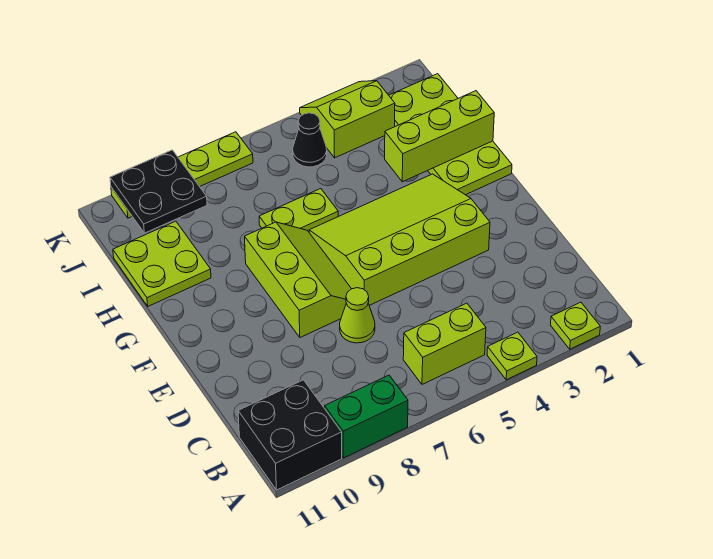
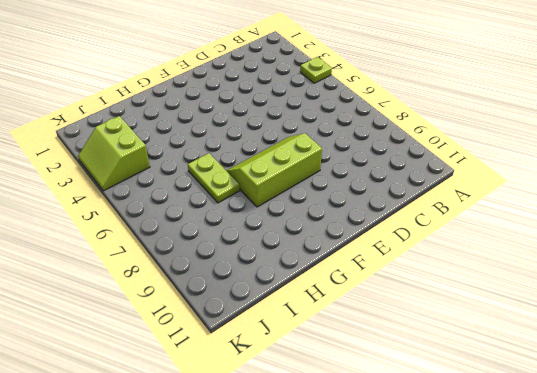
none -> lime 1x1 plate [551,302,600,349]
none -> green 1x2 brick [325,375,408,458]
none -> black 2x2 brick [238,380,342,490]

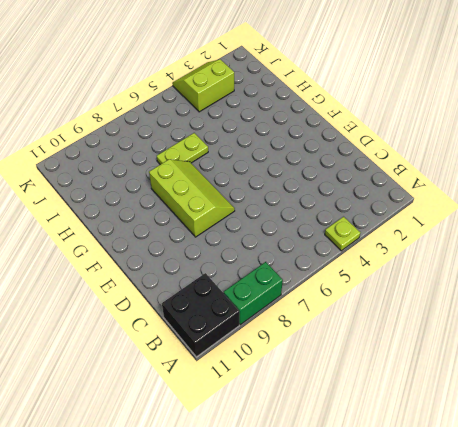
none -> lime 1x1 plate [551,302,600,349]
none -> lime 1x2 brick [403,303,486,384]
none -> lime 1x1 cone [340,288,375,343]

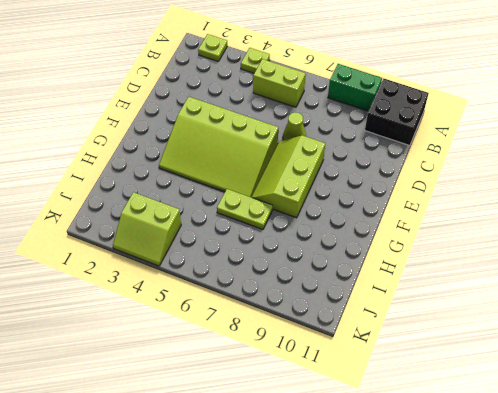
none -> lime 2x4 plate [389,74,512,195]
none -> lime 2x2 plate [113,221,211,306]
none -> black 1x1 cone [293,113,327,167]

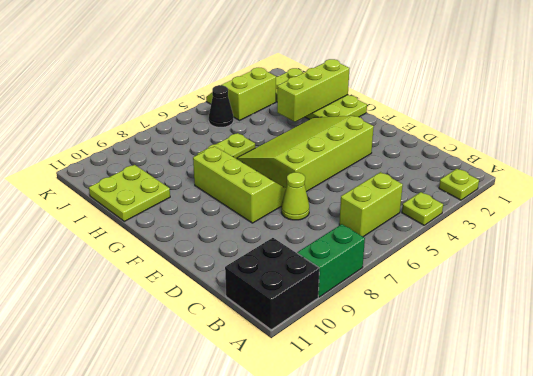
none -> lime 1x4 plate [111,132,253,218]
none -> black 2x2 plate [110,150,207,233]

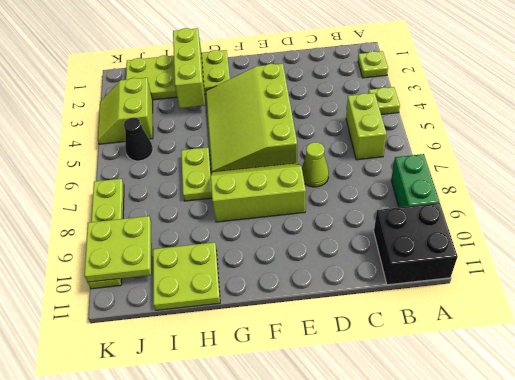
lime 2x2 plate [84,216,152,282] -> black 2x2 plate [110,150,207,233]

